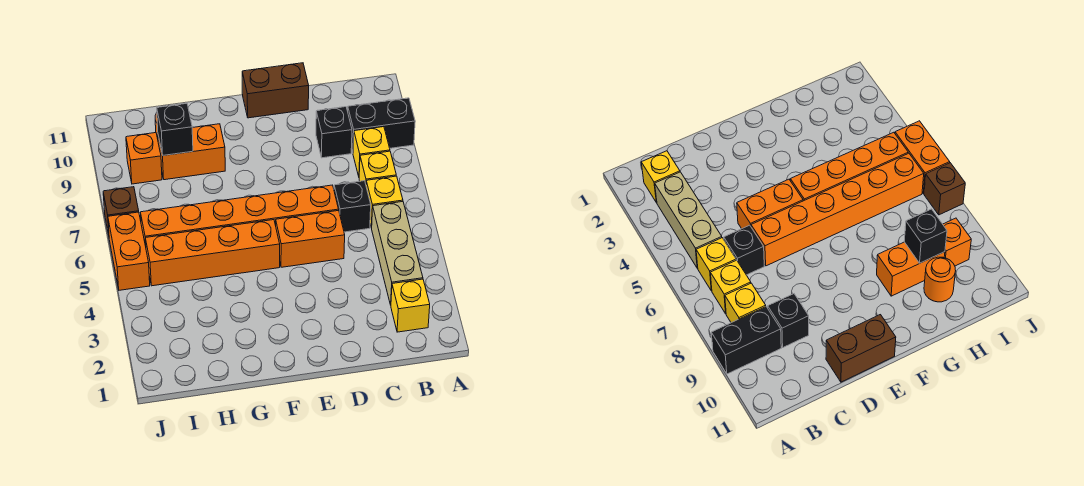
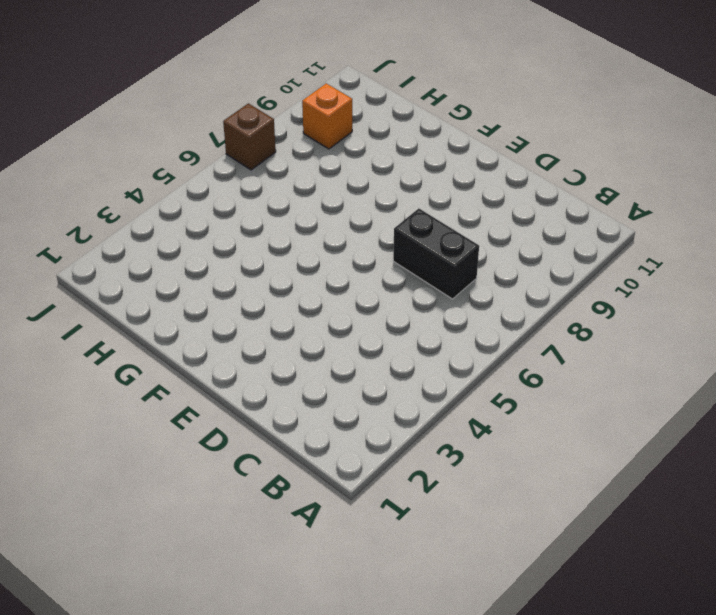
black 1x2 brick [393,209,479,299] -> black 1x2 brick moved to [348,98,415,152]
none -> yellow 1x1 brick [391,279,430,332]
none -> tan 1x3 brick [372,202,423,305]
none -> yellow 1x1 brick [366,176,403,228]

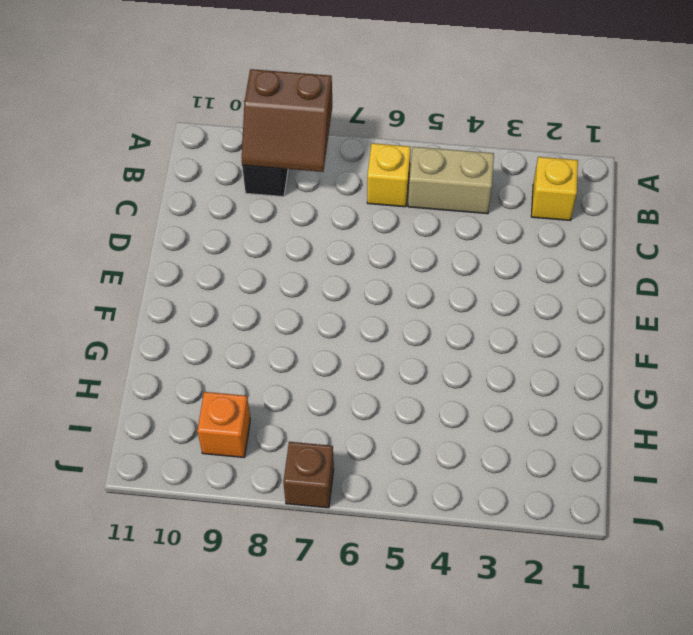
brown 2x2 slope [242,69,332,172] -> none
tan 1x2 brick [408,147,494,214] -> tan 1x3 brick [372,202,423,305]
none -> yellow 1x1 brick [359,151,396,184]
none -> yellow 1x1 brick [353,127,390,176]
none -> black 1x1 brick [334,181,371,232]

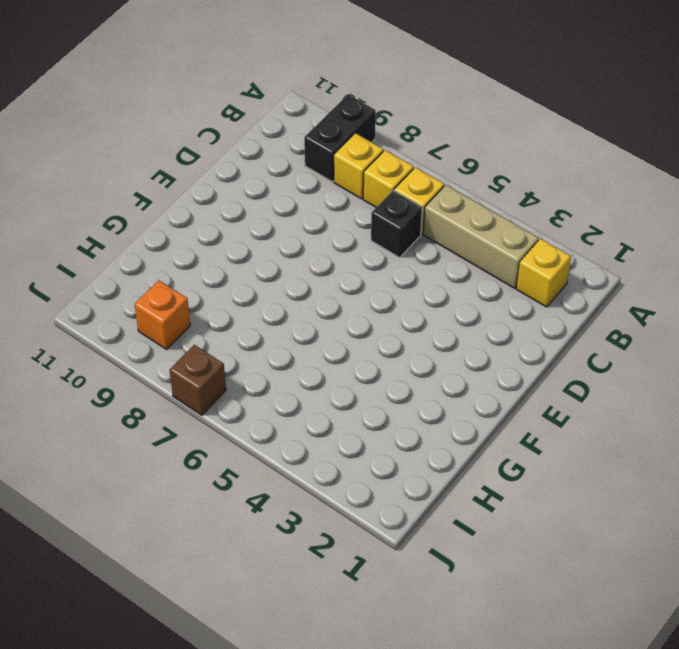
none -> black 1x1 brick [316,107,352,158]
none -> orange 1x2 brick [276,211,345,267]
none -> orange 1x6 brick [140,185,339,246]

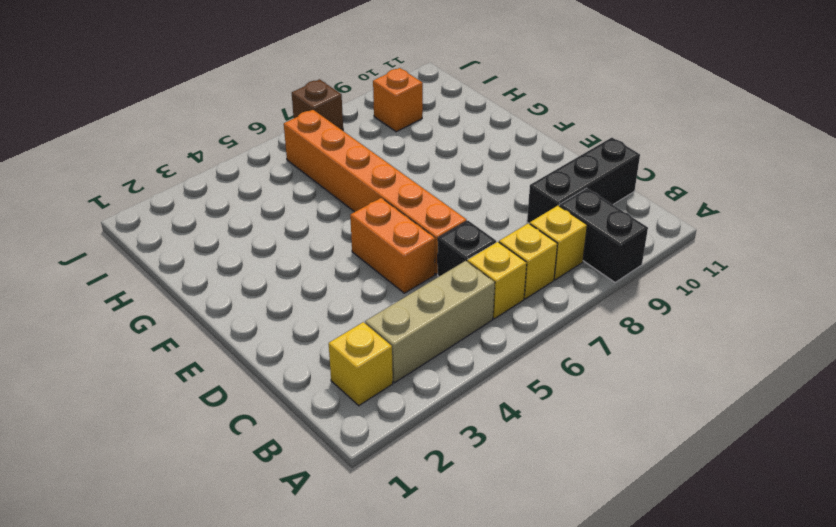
black 1x3 brick [527,138,640,224] -> black 1x1 brick [316,107,352,158]
none -> brown 1x2 brick [242,63,309,118]
none -> orange 1x4 brick [145,220,280,286]
none -> orange 1x2 brick [158,124,225,180]

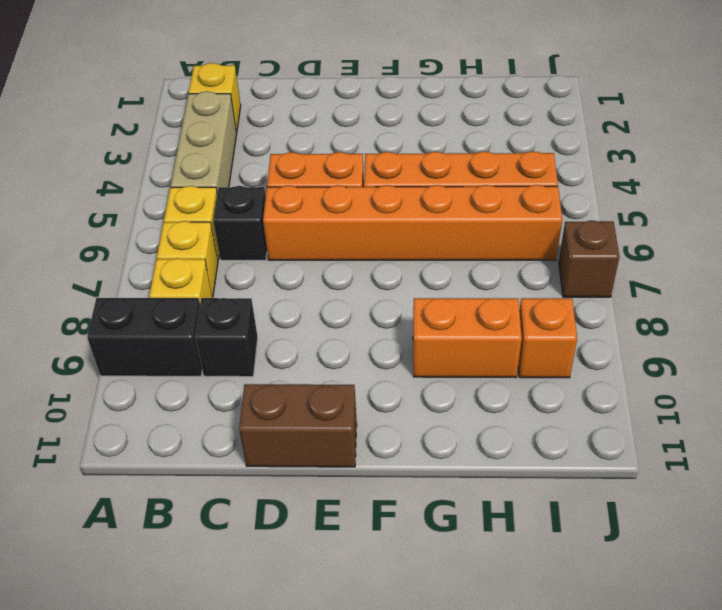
none -> orange 1x1 round brick [924,257,956,302]
none -> orange 1x2 brick [108,212,150,290]
none -> black 1x1 brick [157,103,193,155]

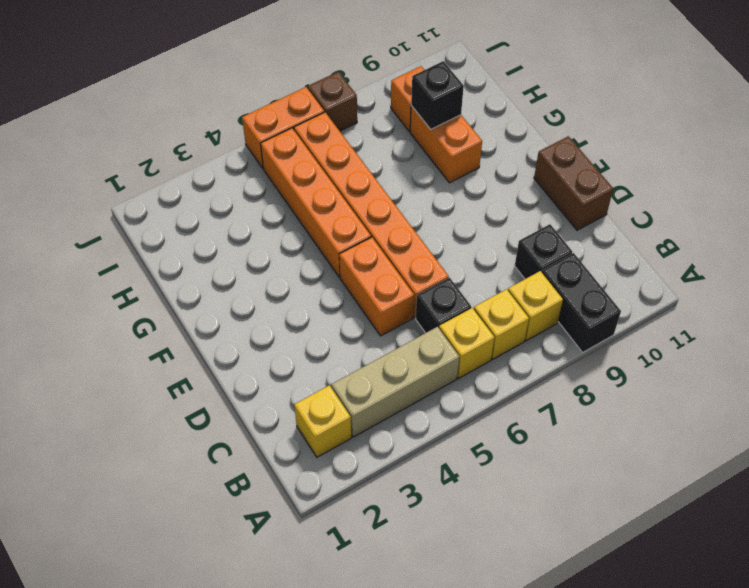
none -> orange 1x1 round brick [924,257,956,302]

